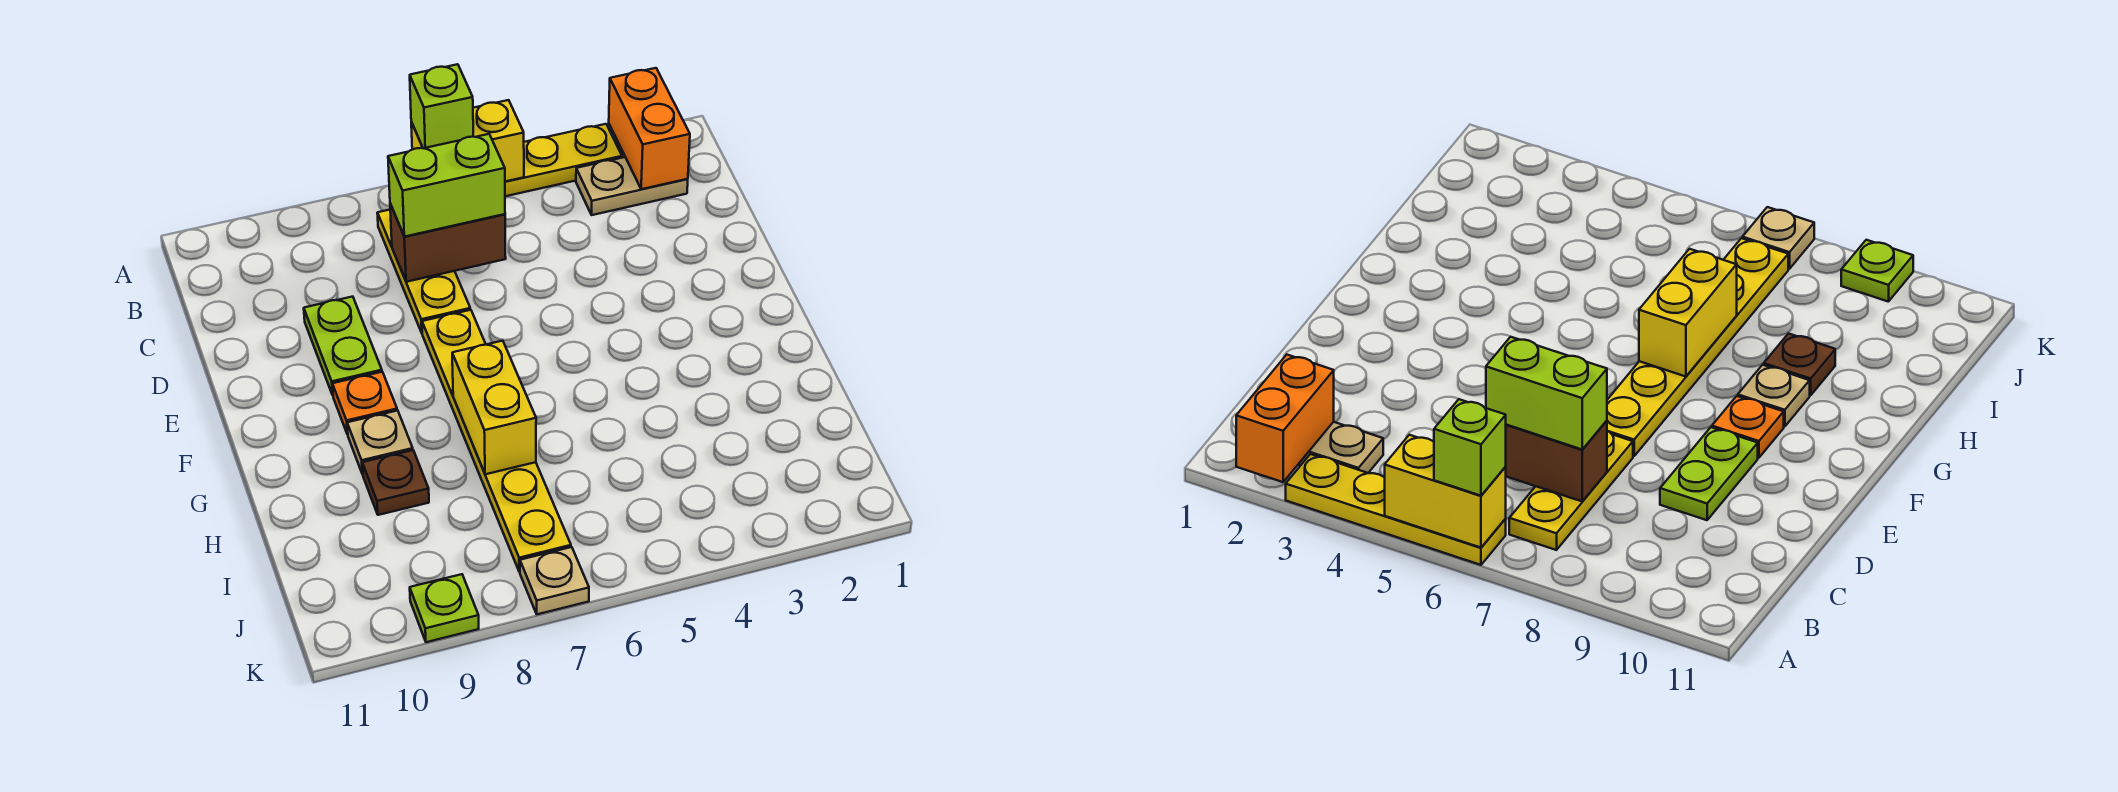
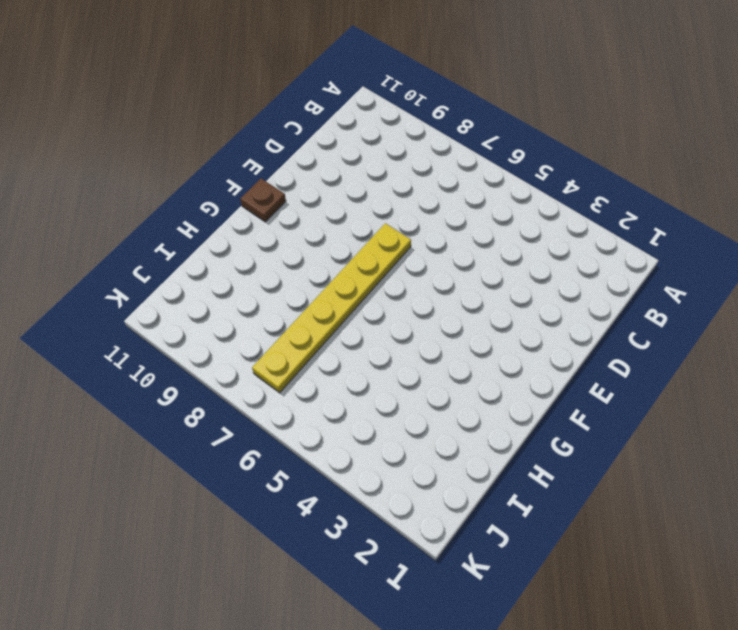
brown 1x1 plate [240,179,286,222] -> brown 1x1 plate moved to [362,450,429,515]
none -> yellow 1x4 plate [505,124,622,196]
none -> tan 1x2 plate [576,157,688,215]
none -> yellow 1x3 plate [377,210,470,333]

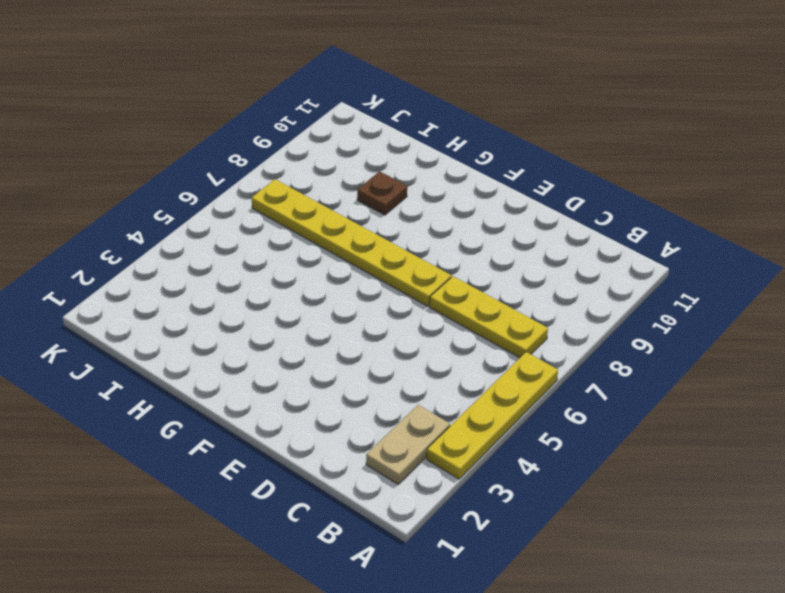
none -> lime 1x2 plate [304,297,382,395]
none -> orange 1x1 plate [332,372,397,435]
none -> tan 1x1 plate [347,410,413,474]

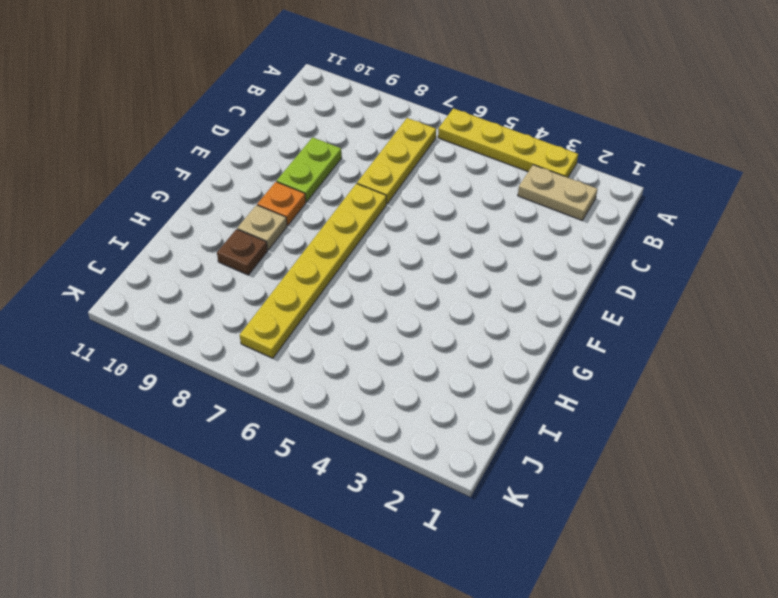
none -> tan 1x1 plate [520,547,589,614]
none -> lime 1x1 plate [410,574,479,642]
none -> orange 1x2 brick [609,68,690,189]

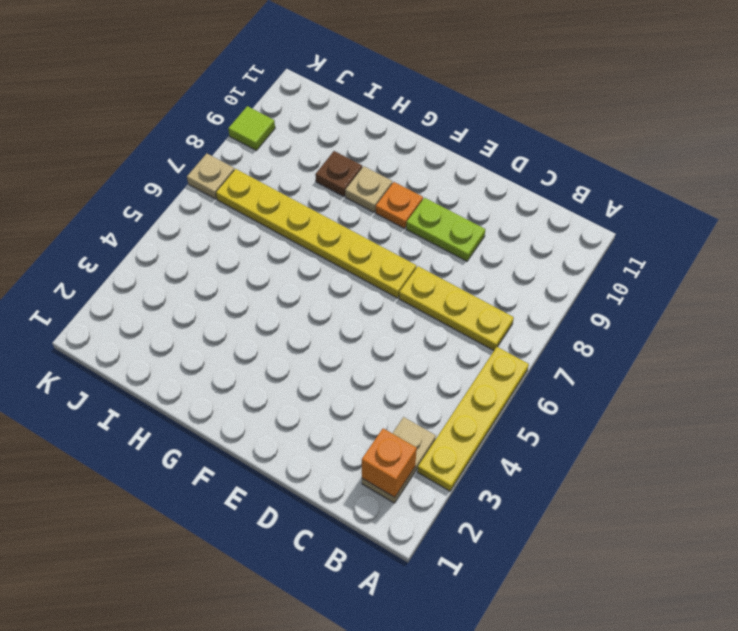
orange 1x1 brick [362,428,417,497] -> orange 1x2 brick [609,68,690,189]
lime 1x1 tile [228,106,275,150] -> lime 1x1 plate [410,574,479,642]
none -> yellow 1x2 brick [411,100,524,181]
none -> brown 1x2 brick [390,204,506,282]
none -> yellow 1x2 brick [452,341,536,474]

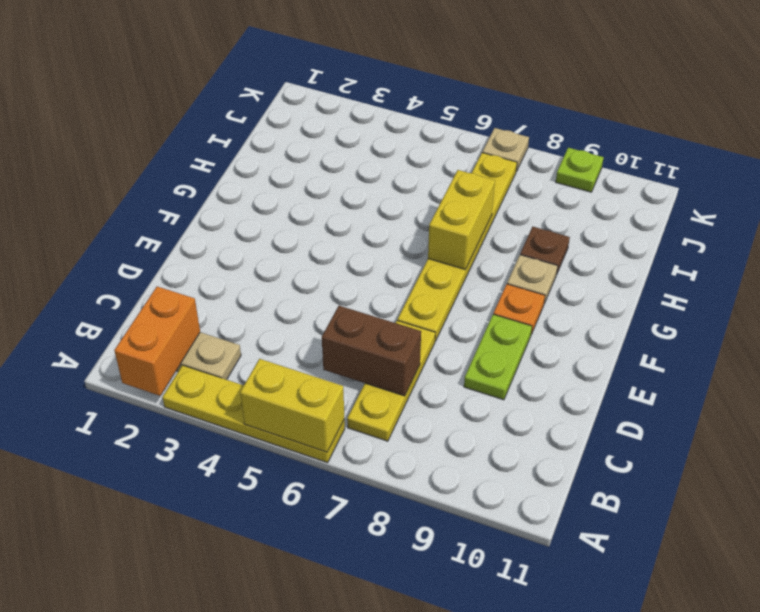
none -> lime 1x1 brick [410,64,473,148]
none -> lime 1x2 brick [388,134,505,237]

